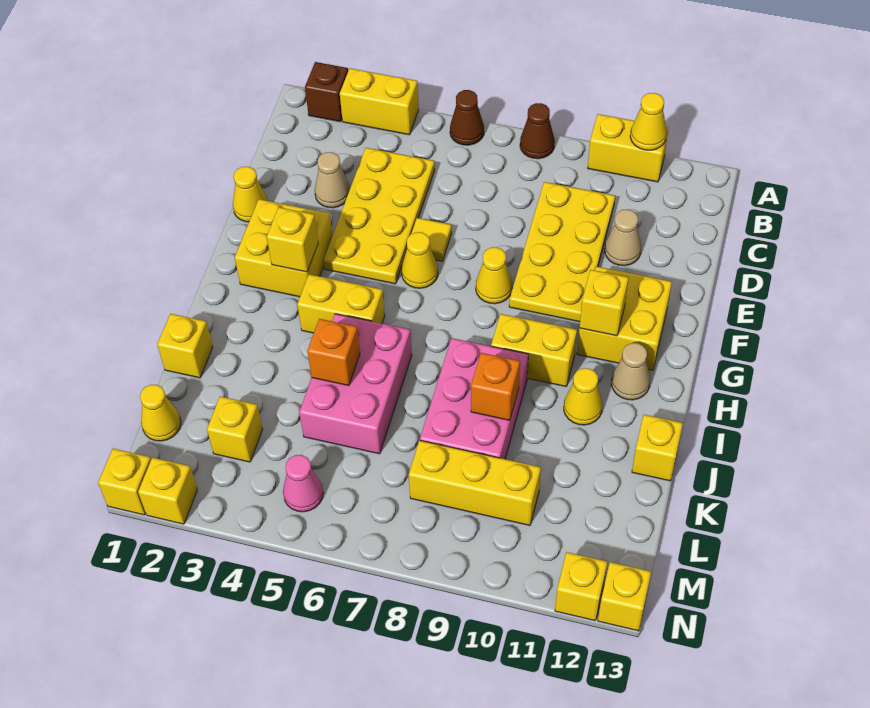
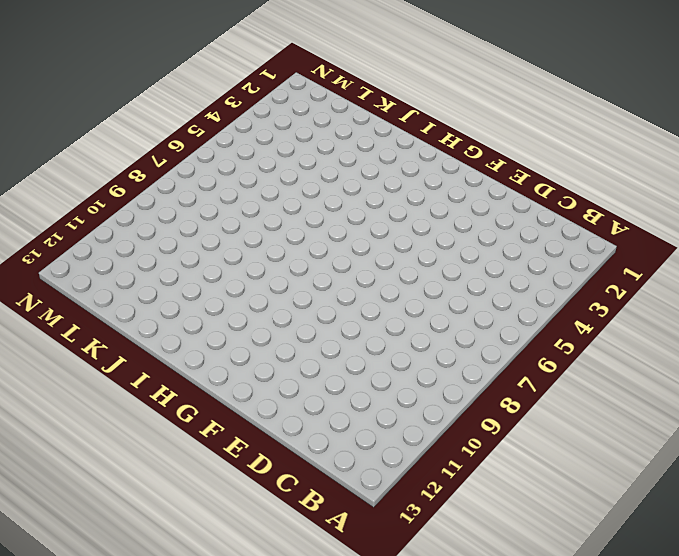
none -> brown 1x1 brick [305,62,348,122]
none -> yellow 1x2 brick [340,68,419,135]
none -> brown 1x1 cone [450,90,484,145]
none -> brown 1x1 cone [520,103,555,159]

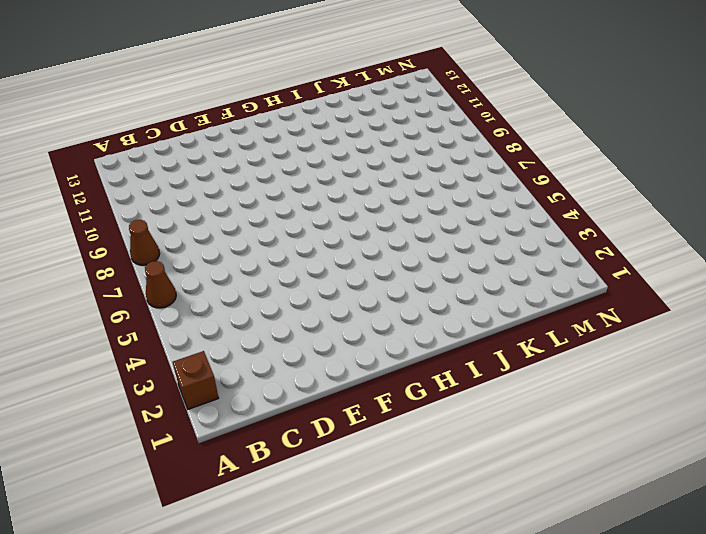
none -> yellow 1x2 brick [340,68,419,135]
none -> yellow 1x2 brick [588,114,669,182]
none -> yellow 2x4 plate [323,148,435,284]
none -> yellow 2x4 plate [509,182,615,322]

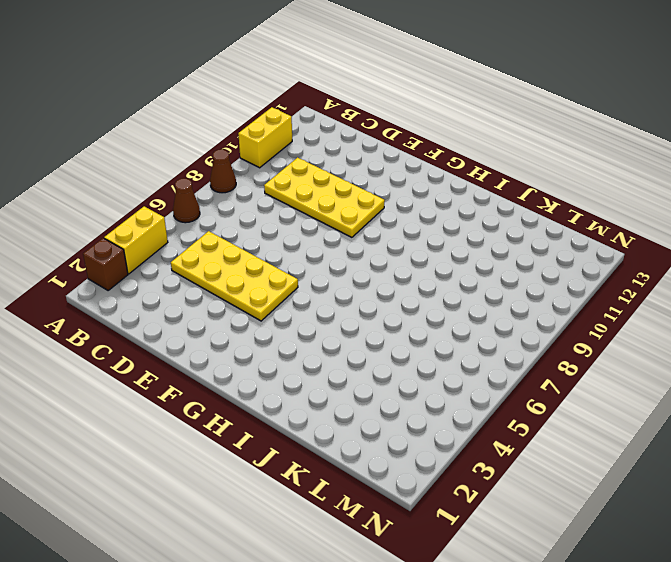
none -> tan 1x1 cone [315,152,350,208]
none -> tan 1x1 cone [605,210,641,266]
none -> yellow 1x1 cone [233,167,268,222]
none -> yellow 1x1 tile [411,218,452,261]

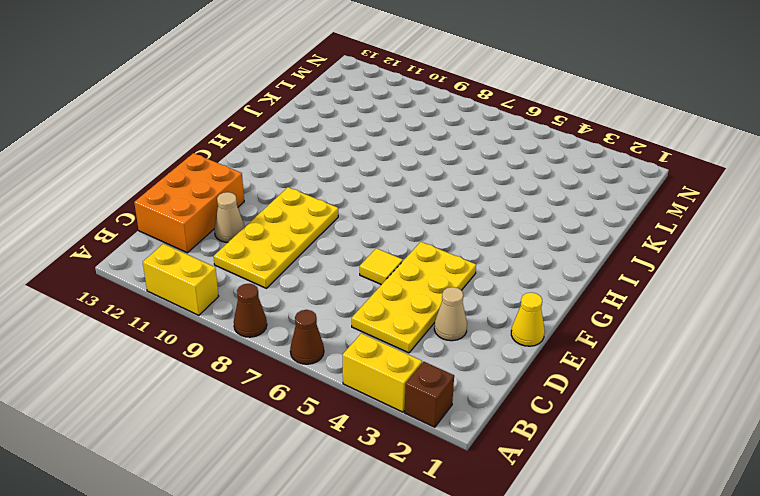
orange 2x3 brick [134,153,244,253] -> none
none -> yellow 2x2 brick [235,199,333,297]
none -> yellow 1x1 cone [402,232,438,288]
none -> yellow 1x1 cone [476,247,512,304]
none -> yellow 2x2 brick [577,266,672,370]

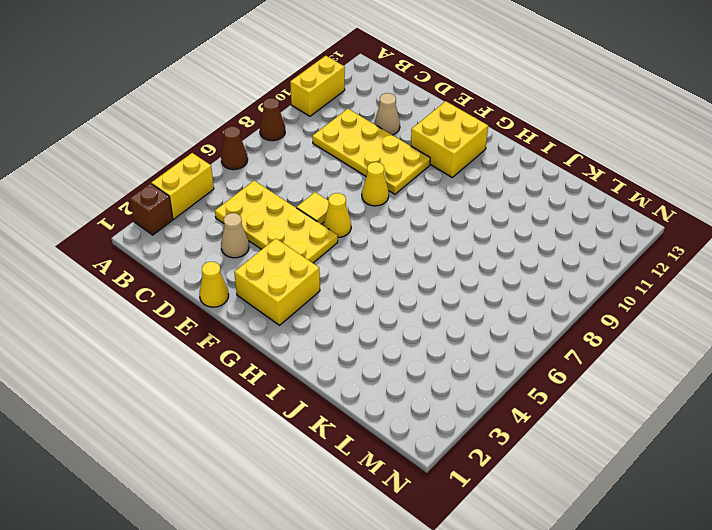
none -> yellow 1x2 brick [297,274,385,333]
none -> yellow 1x2 brick [491,314,577,386]
none -> tan 1x1 cone [611,343,650,400]
none -> pink 2x3 brick [299,314,412,454]

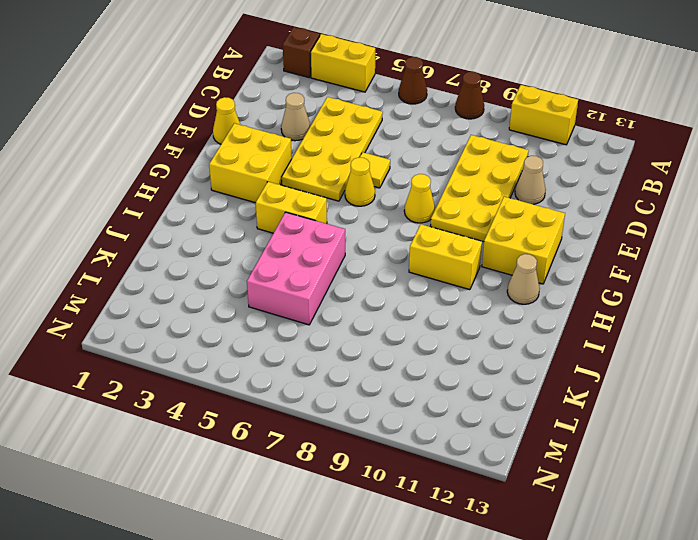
none -> pink 2x3 brick [420,338,528,459]
none -> yellow 1x1 cone [564,368,602,425]
none -> yellow 1x1 brick [157,314,213,378]
none -> yellow 1x1 brick [632,415,683,481]

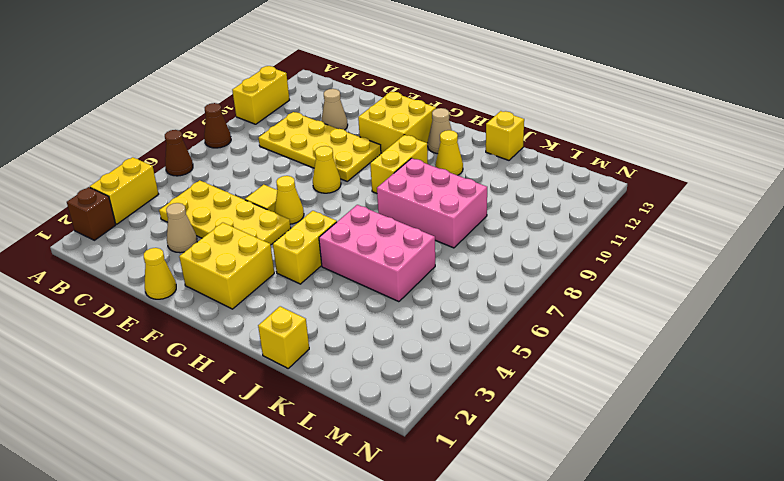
none -> yellow 1x1 cone [140,385,181,441]
none -> yellow 1x1 brick [207,396,263,462]
none -> yellow 1x3 brick [409,440,541,525]
none -> pink 1x1 cone [283,455,323,512]

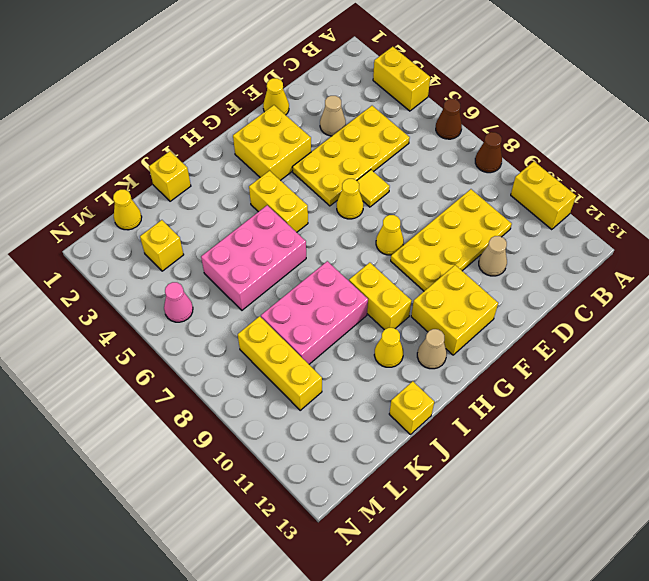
none -> brown 1x1 brick [305,62,348,122]
none -> yellow 1x1 brick [98,449,151,515]
none -> yellow 1x1 brick [138,458,197,524]
none -> yellow 1x1 brick [555,552,607,621]

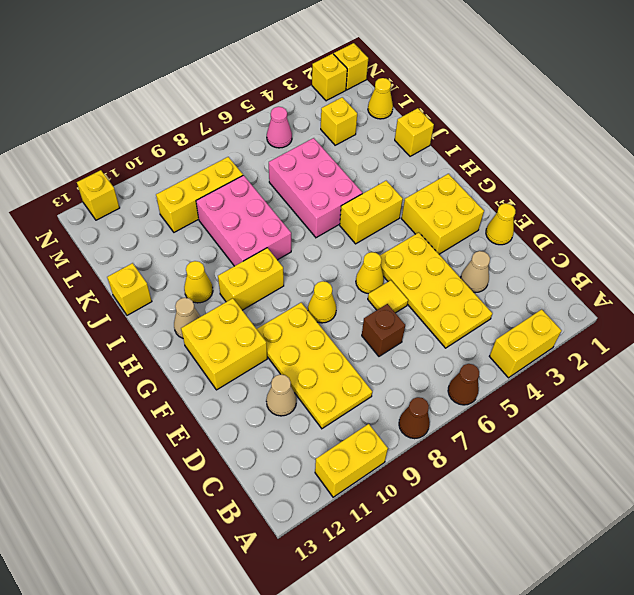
brown 1x1 brick [362,304,405,356] -> brown 1x1 brick moved to [305,62,348,122]
none -> yellow 1x1 brick [598,562,651,631]
none -> yellow 1x1 cone [630,93,667,150]
none -> yellow 1x1 brick [267,207,318,272]
none -> yellow 1x1 brick [580,270,629,336]

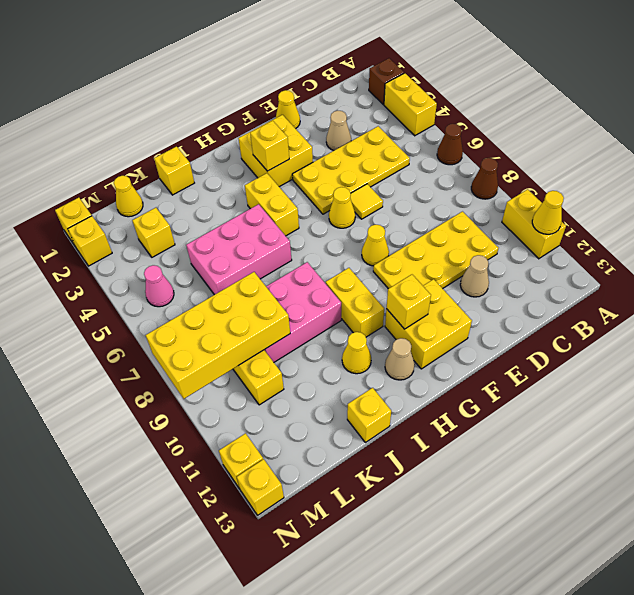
yellow 2x4 brick [146,272,290,399] -> none
none -> orange 1x1 brick [307,319,360,386]
none -> orange 1x1 brick [471,353,520,420]

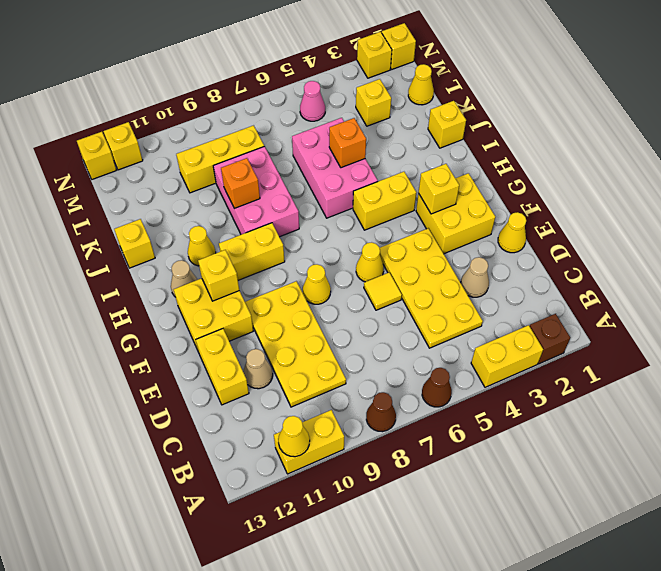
yellow 1x2 brick [196,329,249,405] -> none

